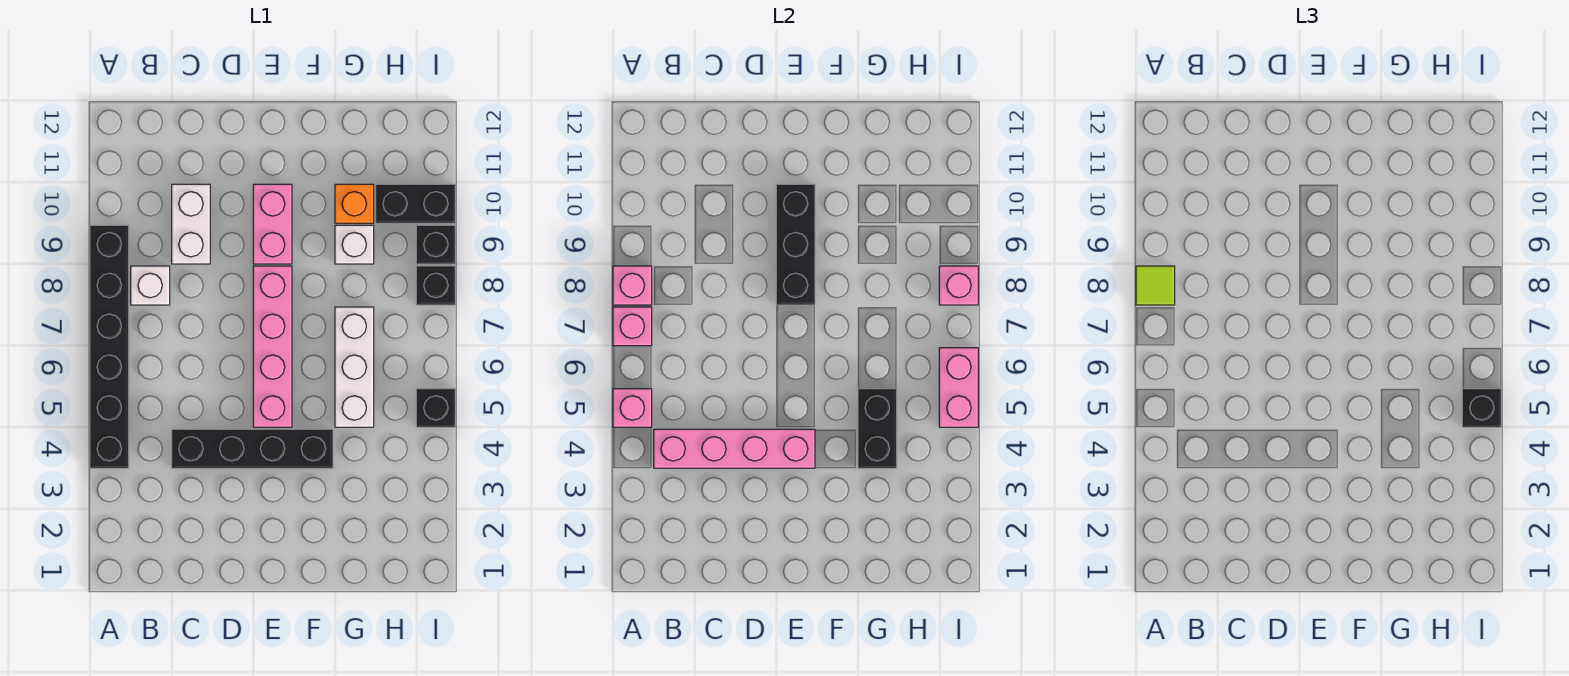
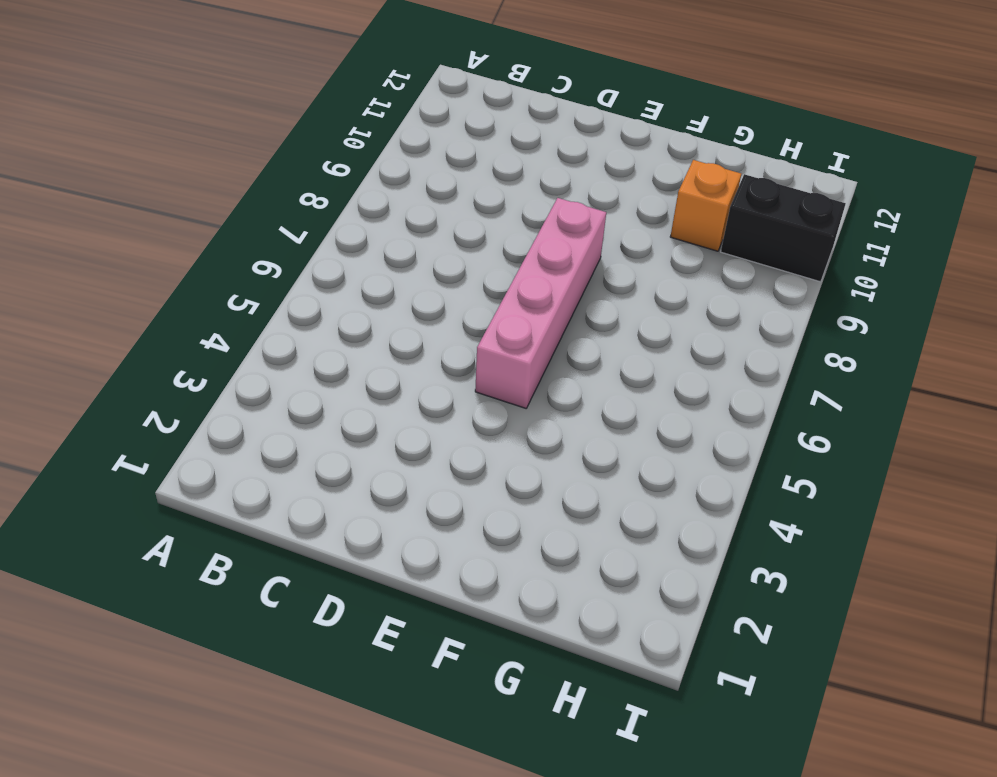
none -> black 1x6 brick [90,225,129,468]
none -> white 1x1 brick [131,266,170,305]
none -> black 1x4 brick [172,429,333,468]

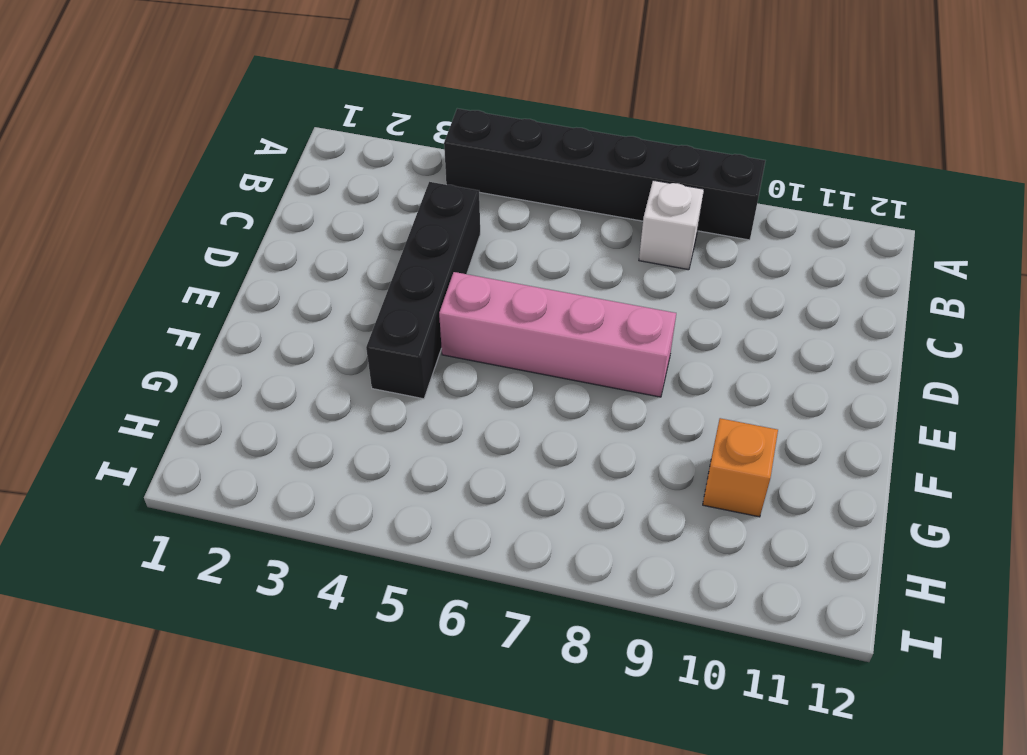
none -> white 1x2 brick [172,184,210,264]
none -> pink 1x2 brick [253,184,292,264]
none -> white 1x3 brick [335,307,374,427]

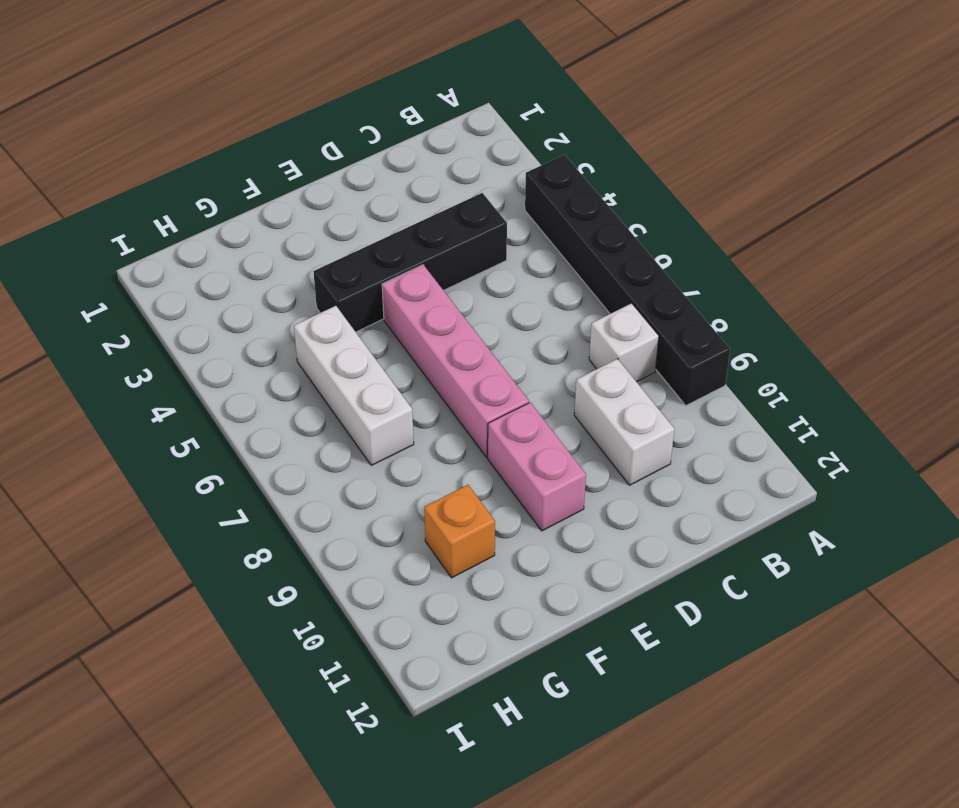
none -> white 1x1 brick [335,225,374,264]
none -> black 1x2 brick [376,184,455,223]
none -> black 1x1 brick [416,389,455,427]

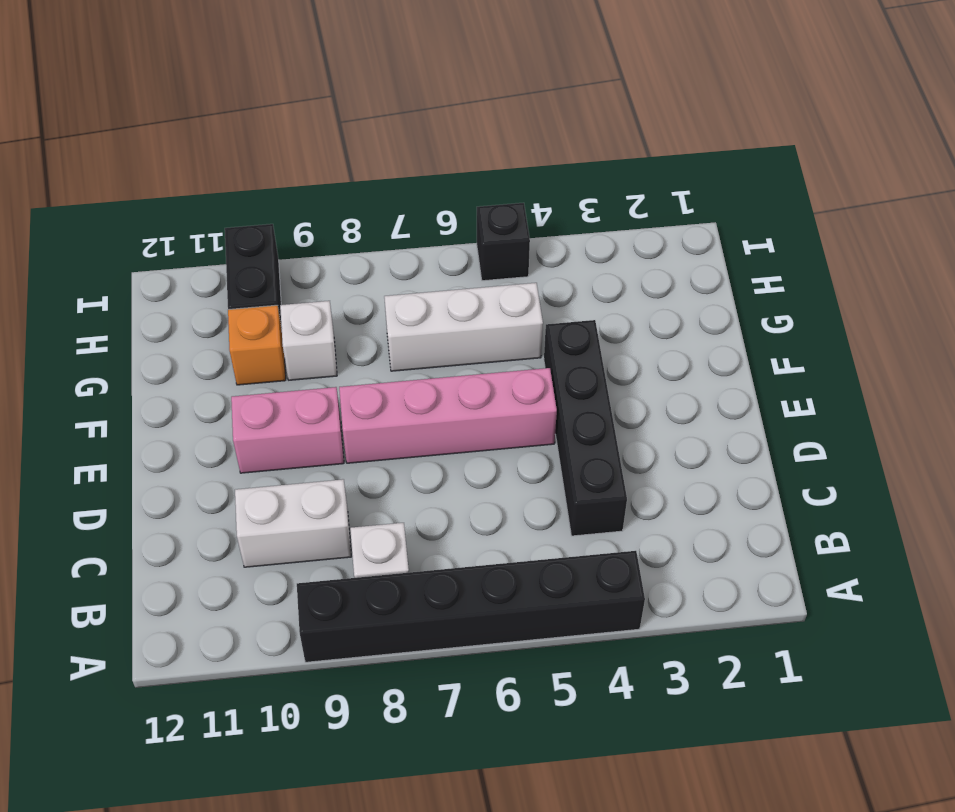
none -> black 1x1 brick [416,266,455,305]
none -> black 1x1 brick [416,225,455,264]
none -> pink 1x1 brick [613,389,652,427]

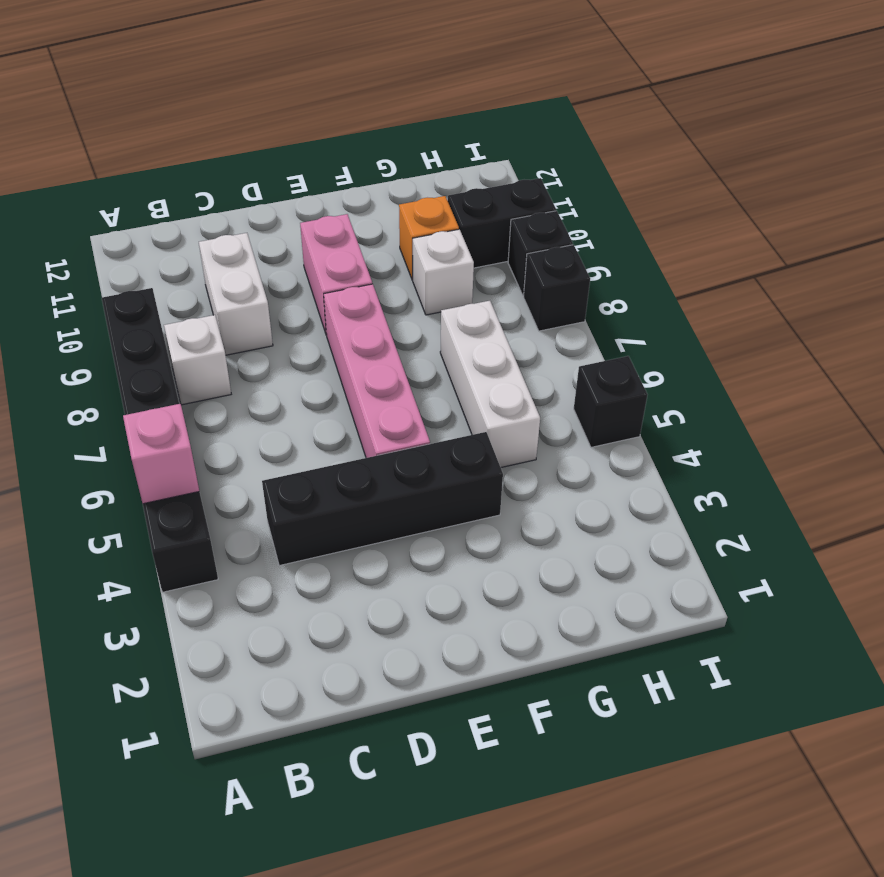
none -> pink 1x1 brick [613,307,652,346]
none -> pink 1x1 brick [613,266,652,305]
none -> pink 1x4 brick [654,429,815,468]

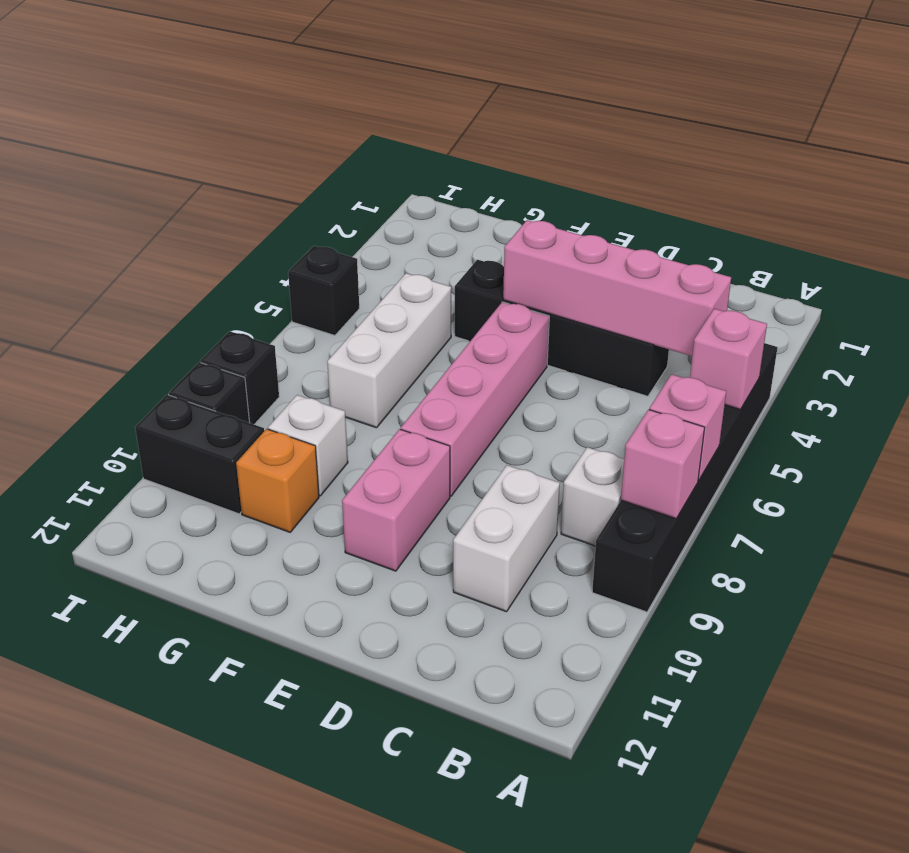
none -> black 1x3 brick [776,184,815,305]
none -> black 1x2 brick [858,389,897,468]
none -> pink 1x2 brick [939,348,978,427]

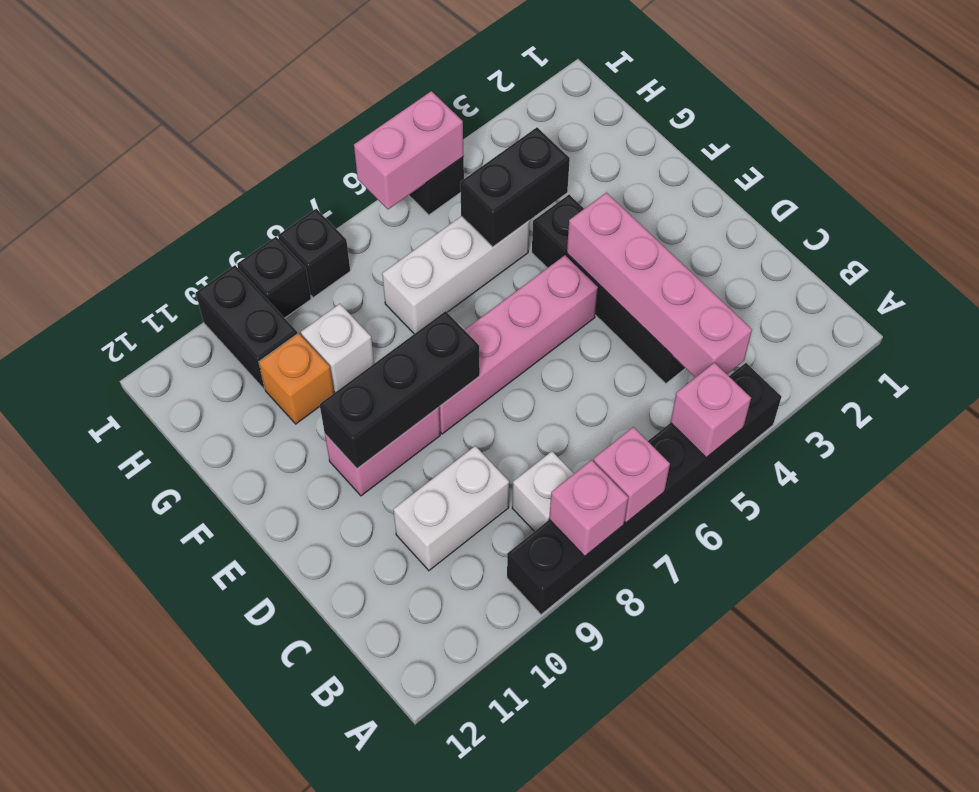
none -> pink 1x1 brick [939,266,978,305]
none -> lime 1x1 tile [1136,266,1175,305]
none -> black 1x1 brick [1462,389,1501,427]

